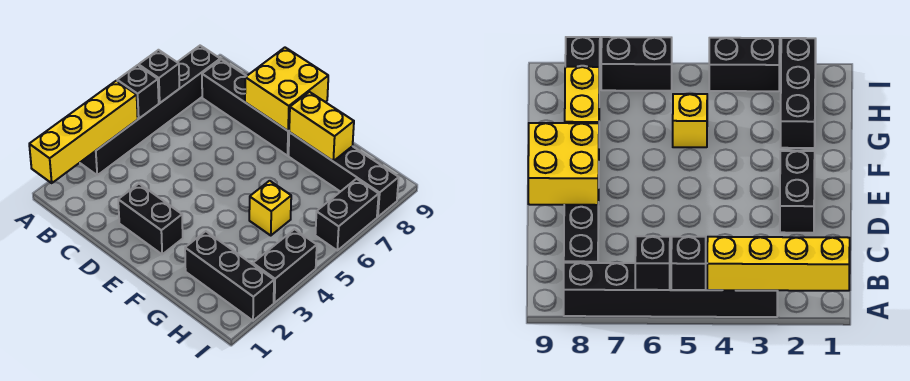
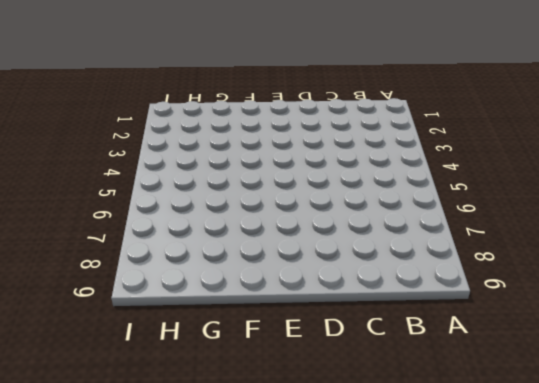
none -> black 1x6 brick [80,46,220,175]
none -> black 1x4 brick [202,59,289,156]
none -> black 1x2 brick [118,184,183,254]

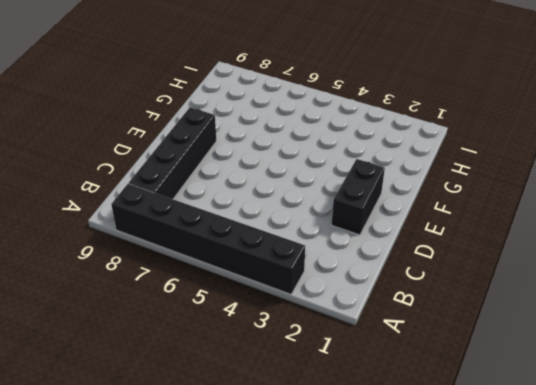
none -> black 1x4 brick [289,132,399,217]
none -> black 1x3 brick [185,231,274,321]
none -> yellow 1x1 brick [249,181,291,236]

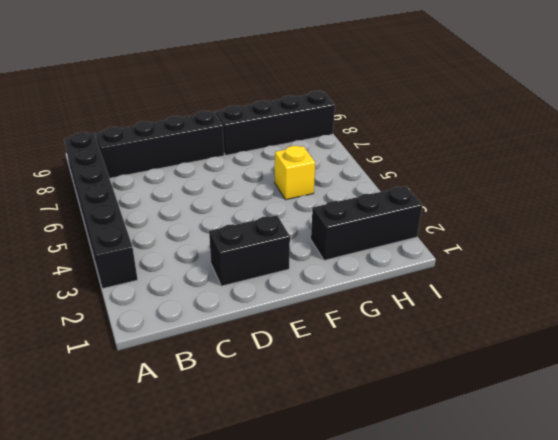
none -> black 1x2 brick [253,229,317,303]
none -> black 1x2 brick [315,179,379,250]
none -> yellow 1x4 brick [29,81,138,183]

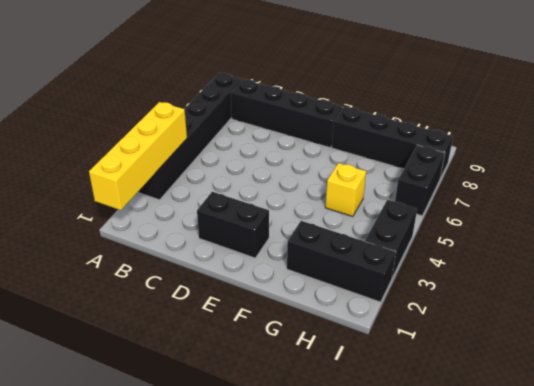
none -> black 1x1 brick [117,65,159,119]
none -> black 1x1 brick [139,50,179,103]
none -> yellow 2x2 brick [245,48,328,131]

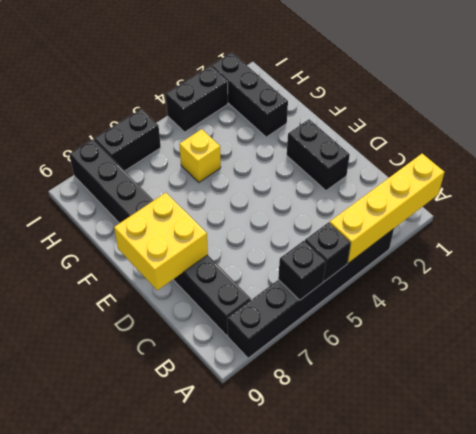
none -> yellow 1x2 brick [289,92,354,161]

